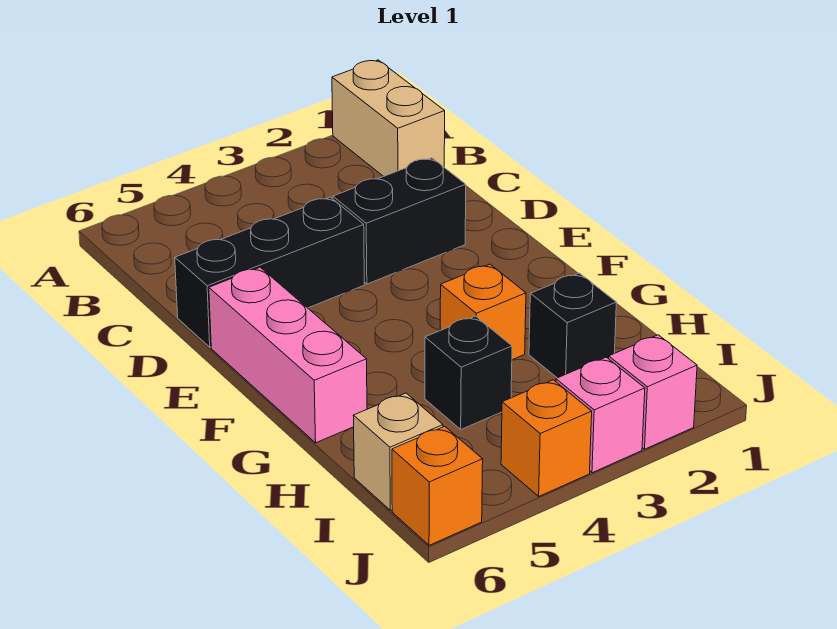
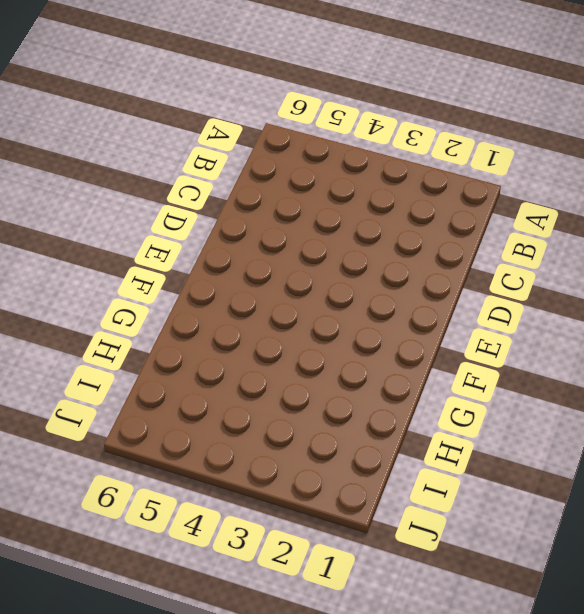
none -> tan 1x2 brick [332,60,445,176]
none -> black 1x2 brick [333,158,466,284]
none -> black 1x3 brick [175,197,364,347]

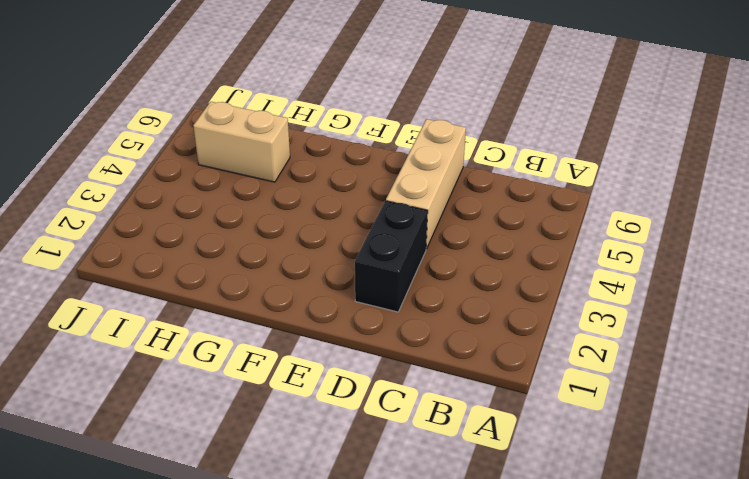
tan 1x3 brick [386,119,466,249] -> black 1x3 brick [175,197,364,347]
tan 1x2 brick [193,102,290,182] -> tan 1x2 brick moved to [332,60,445,176]
none -> pink 1x3 brick [209,267,367,443]
none -> orange 1x1 brick [440,264,526,360]
none -> black 1x1 brick [529,273,616,378]

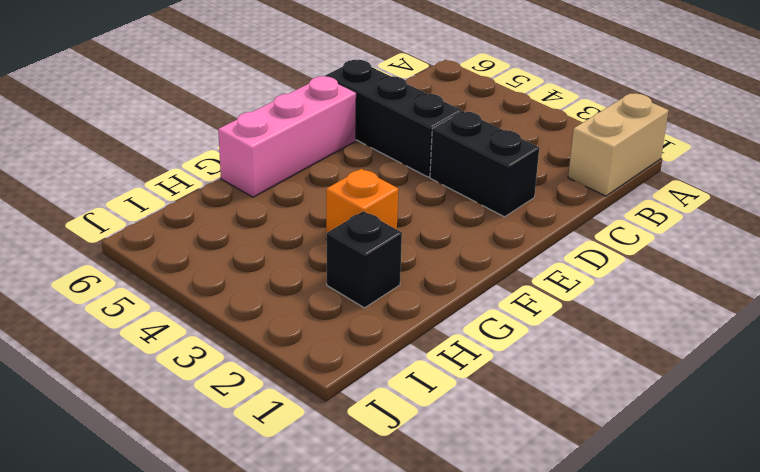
none -> black 1x1 brick [425,316,512,429]
none -> tan 1x1 brick [353,393,443,510]
none -> pink 1x1 brick [609,335,697,449]

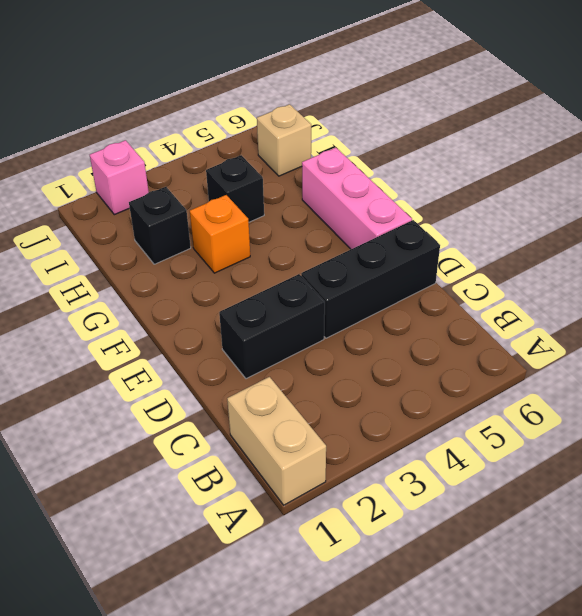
none -> pink 1x1 brick [556,357,645,473]
none -> orange 1x1 brick [501,380,592,496]
none -> orange 1x1 brick [392,426,483,545]

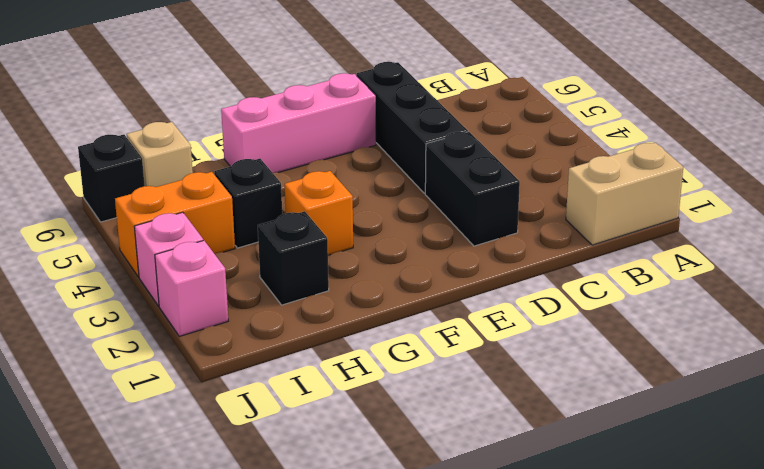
orange 1x2 brick [115,172,235,277] -> orange 1x1 brick [501,380,592,496]
black 1x1 brick [78,135,145,222] -> orange 1x1 brick [392,426,483,545]

